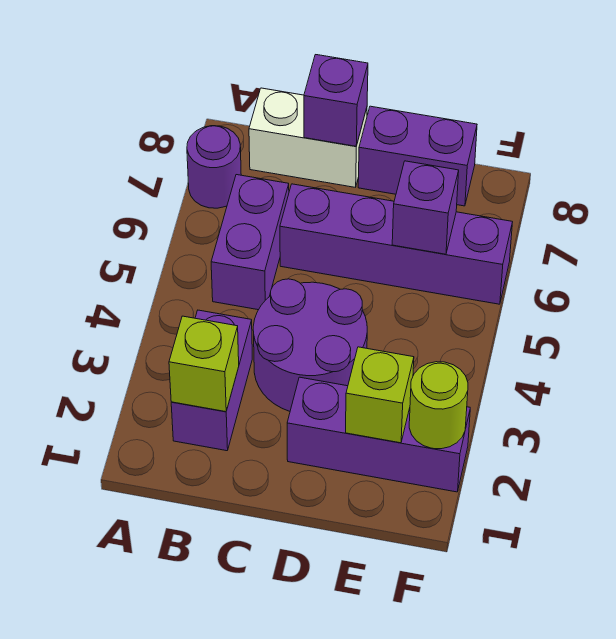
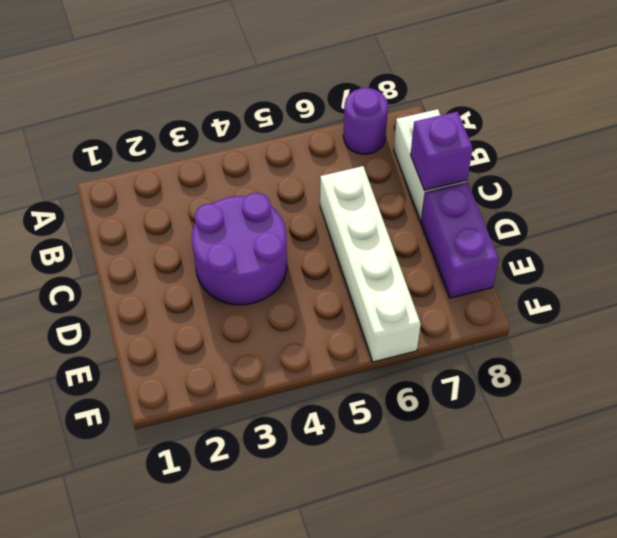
white 1x4 brick [320,166,421,362] -> purple 1x4 brick [280,184,512,304]
none -> purple 1x2 brick [171,310,252,451]
none -> purple 1x2 brick [211,175,289,310]
none -> purple 1x3 brick [287,377,470,492]

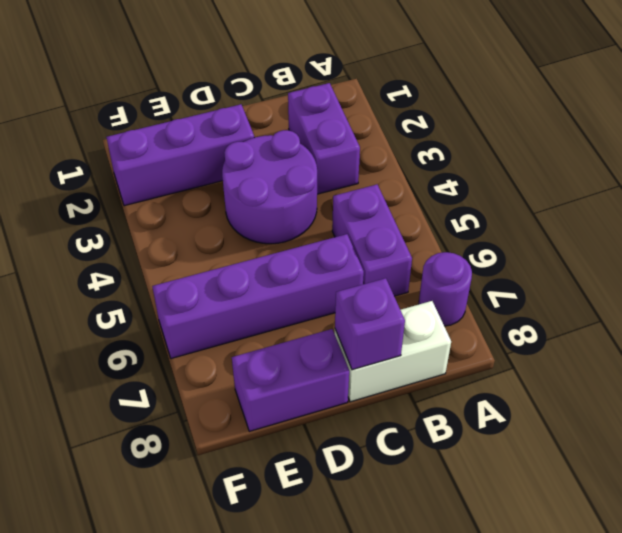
none -> lime 1x1 brick [169,316,239,412]
none -> lime 1x1 brick [346,347,414,443]
none -> purple 1x1 brick [392,161,459,254]

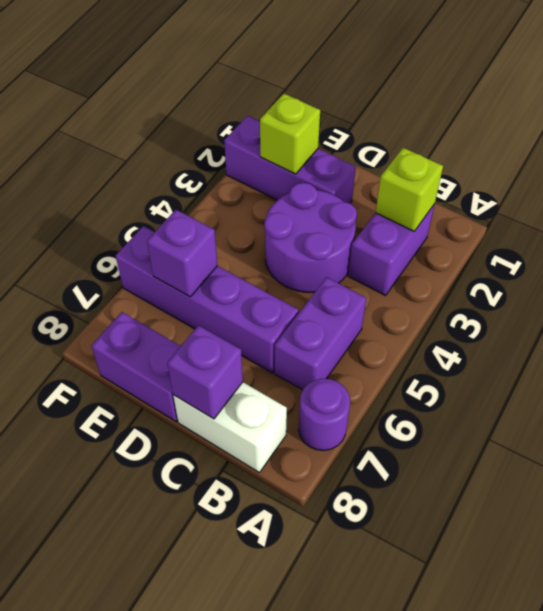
none -> lime 1x1 round brick [409,362,468,449]

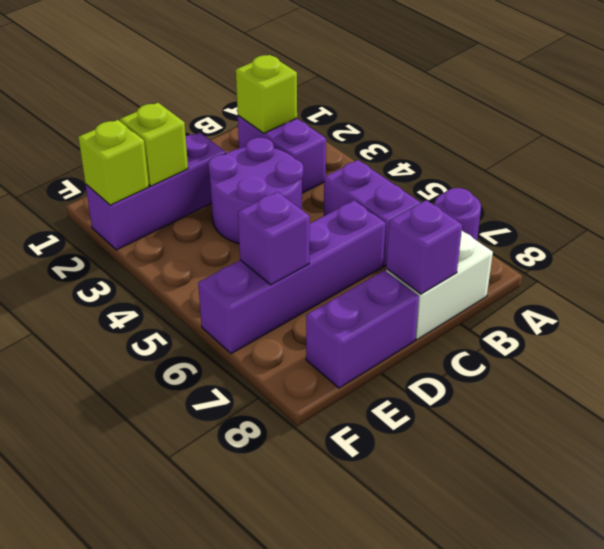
lime 1x1 brick [78,120,149,205] -> lime 1x1 round brick [409,362,468,449]

